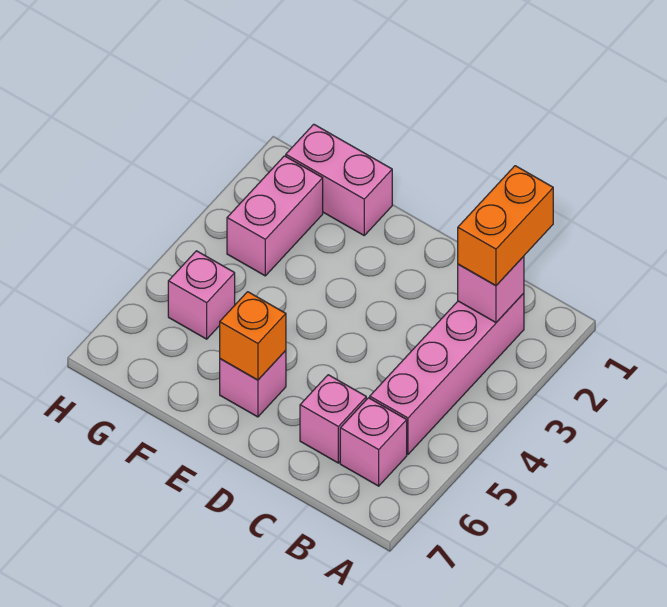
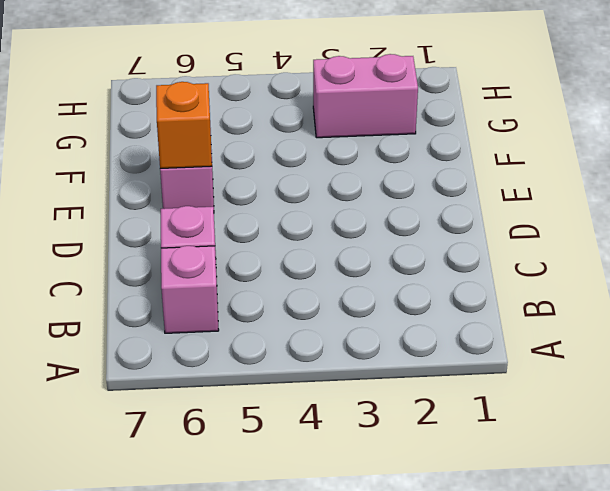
none -> pink 1x4 brick [370,293,524,454]
none -> pink 1x2 brick [286,124,392,235]

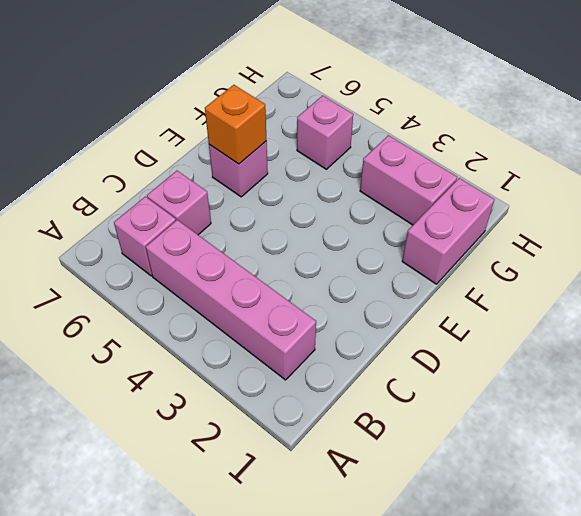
none -> pink 1x1 brick [458,256,524,322]
none -> orange 1x2 brick [458,166,553,285]

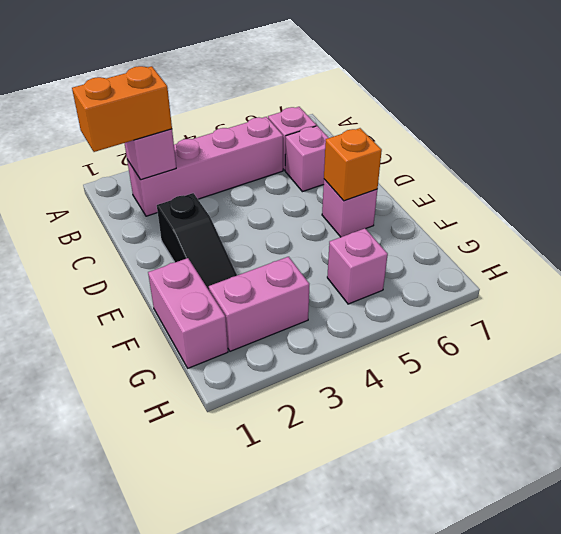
black 1x3 slope [157,193,237,290] -> none

